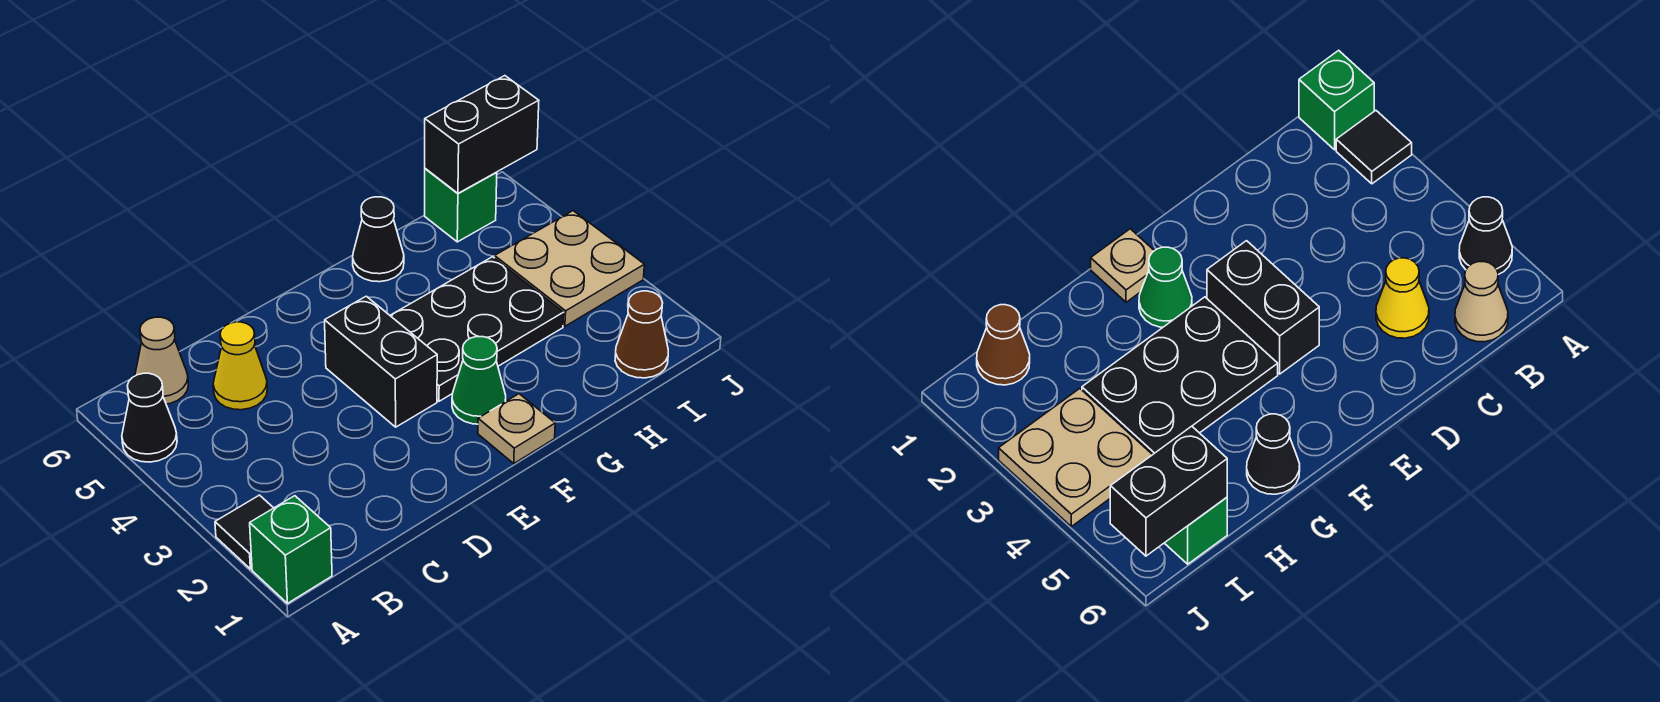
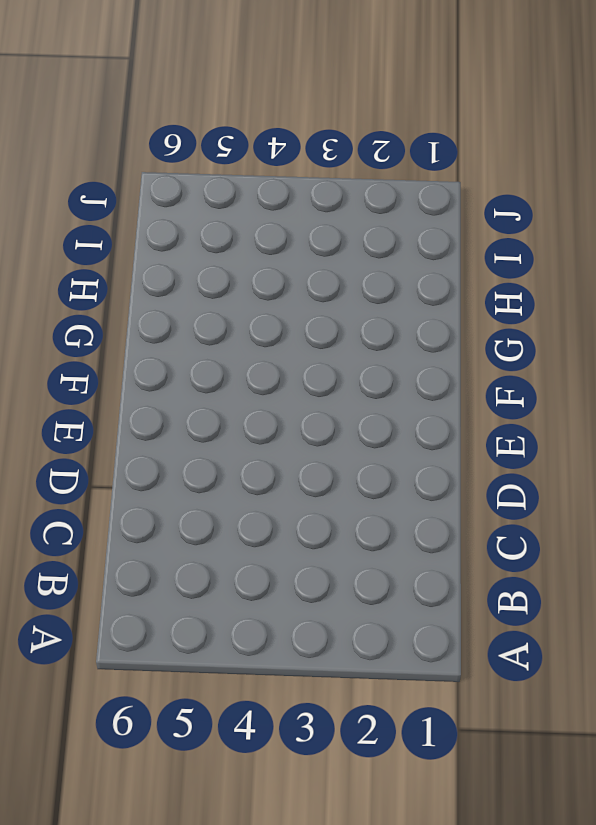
none -> green 1x1 brick [250,496,332,603]
none -> black 1x1 tile [215,495,273,569]
none -> black 1x1 cone [122,373,177,462]

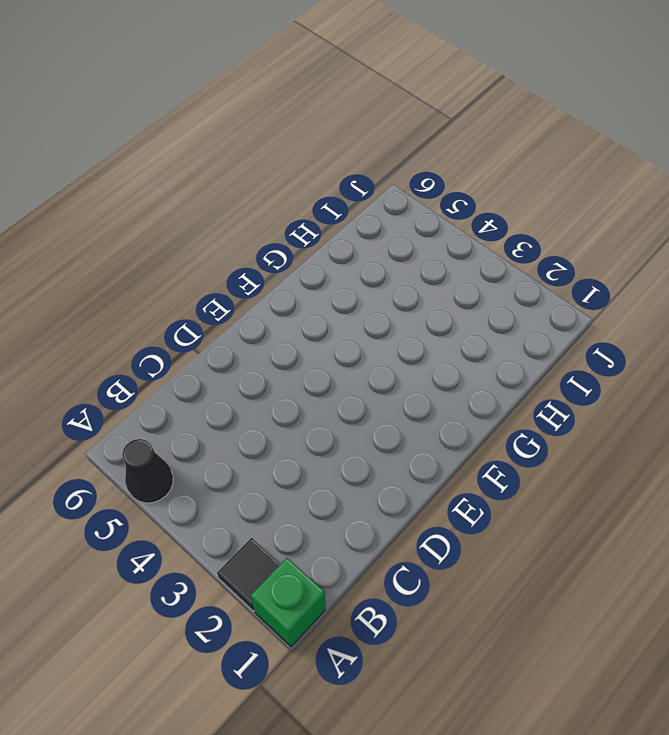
none -> tan 1x1 cone [135,317,188,404]
none -> yellow 1x1 cone [213,322,267,410]
none -> black 1x2 brick [325,296,437,427]

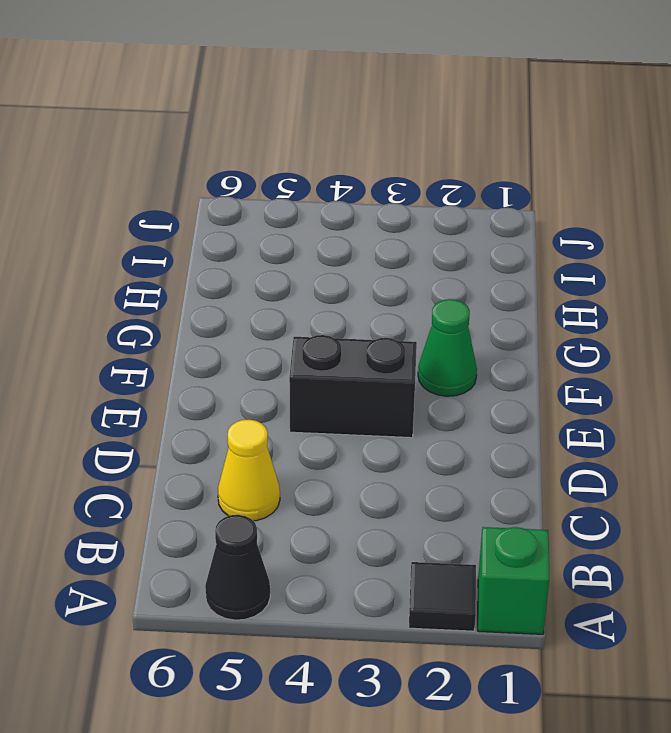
none -> tan 1x1 cone [135,317,188,404]
none -> tan 1x1 plate [478,394,555,463]
none -> black 2x3 plate [390,257,564,401]

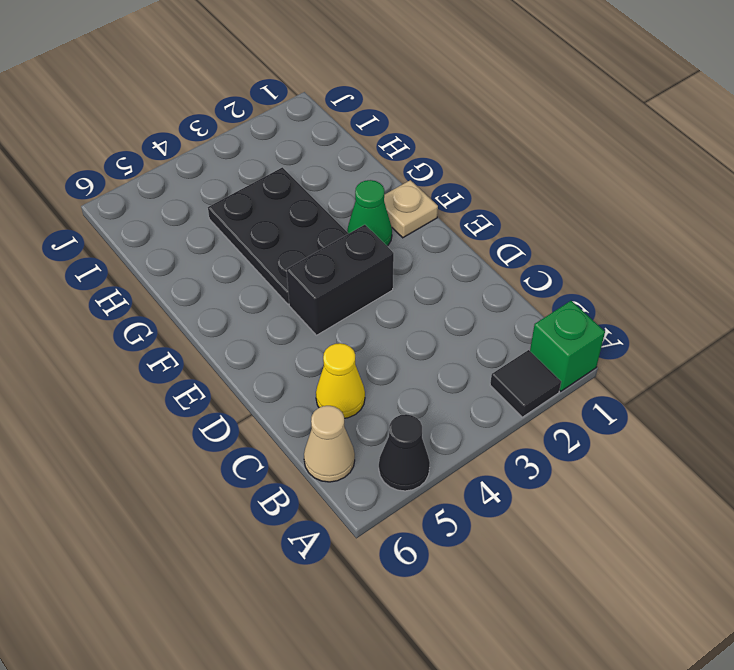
none -> black 1x1 cone [353,197,404,282]
none -> brown 1x1 cone [615,291,668,378]
none -> tan 2x2 plate [495,211,644,326]

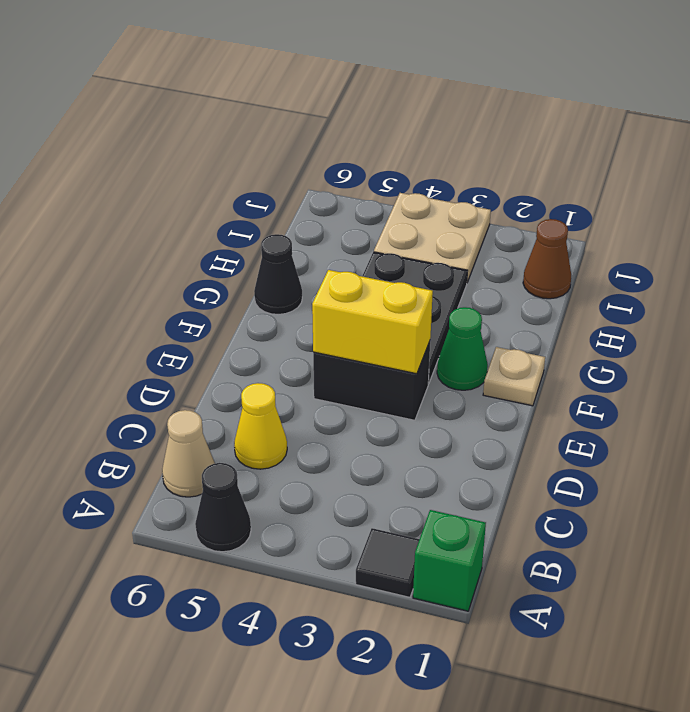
yellow 1x2 brick [312,270,433,374] -> none
none -> green 1x1 brick [425,169,497,242]
none -> black 1x2 brick [425,76,539,193]

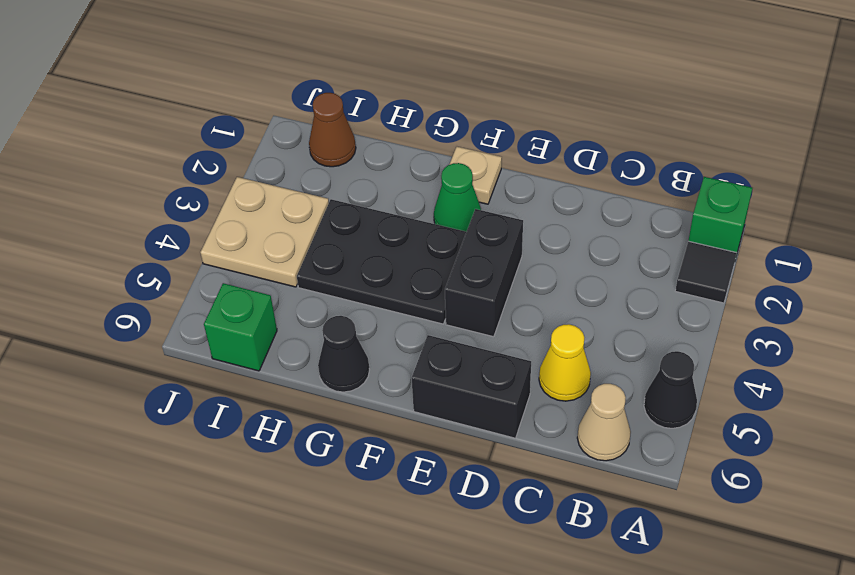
black 1x2 brick [412,335,531,438] -> black 1x2 brick moved to [425,76,539,193]

